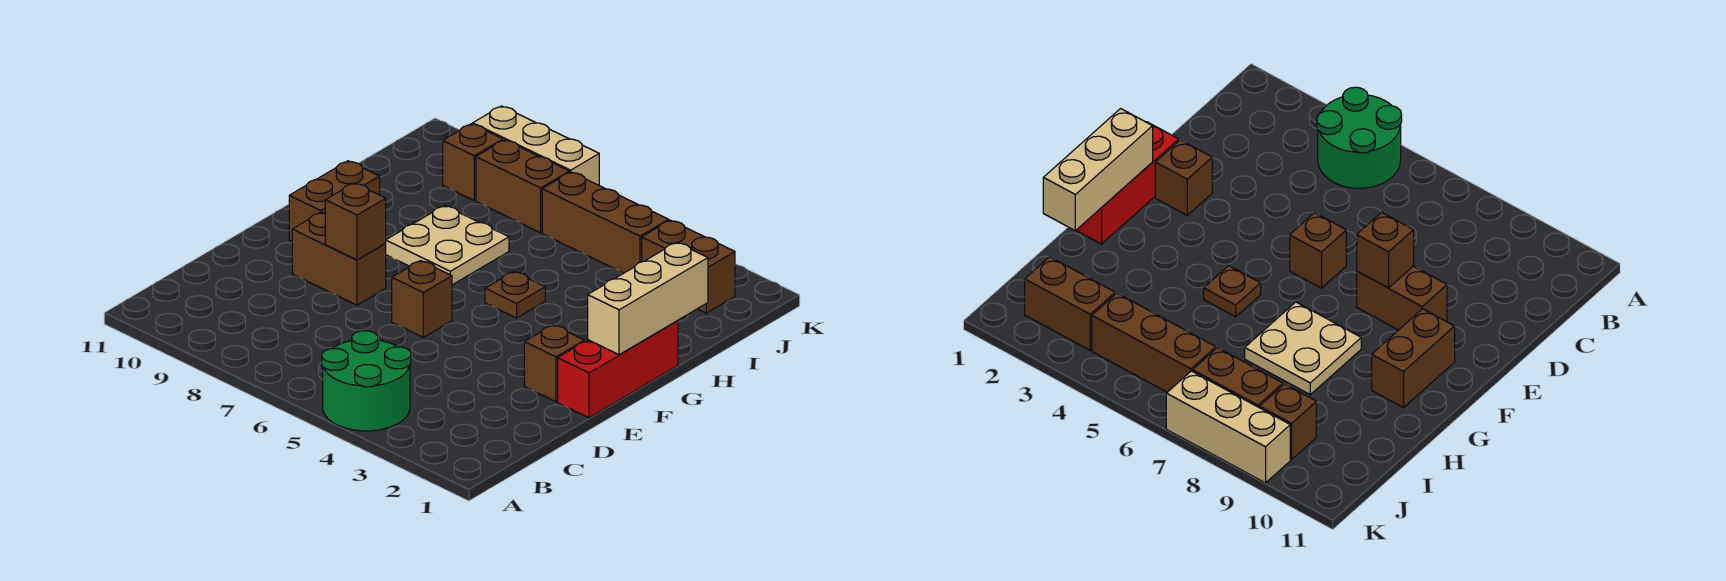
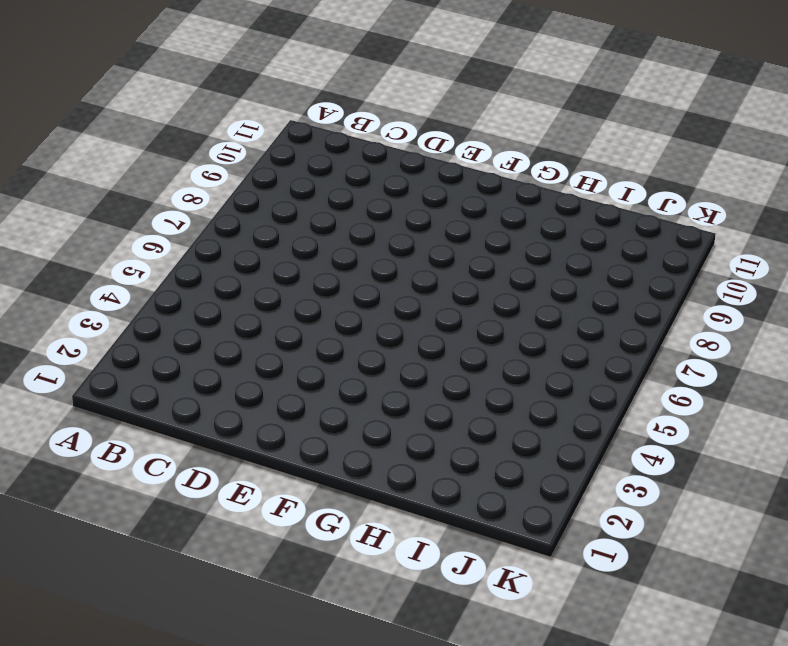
none -> green 2x2 round brick [322,331,411,431]
none -> red 1x3 brick [558,321,678,418]
none -> brown 1x1 brick [524,325,585,402]

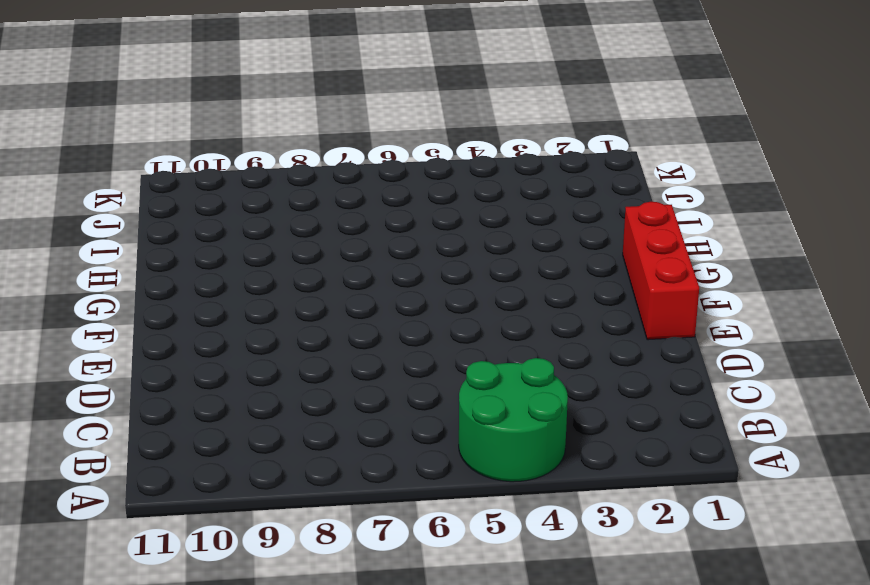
none -> brown 1x1 brick [524,325,585,402]
none -> brown 1x1 brick [392,261,452,337]
none -> brown 1x2 brick [292,212,386,305]

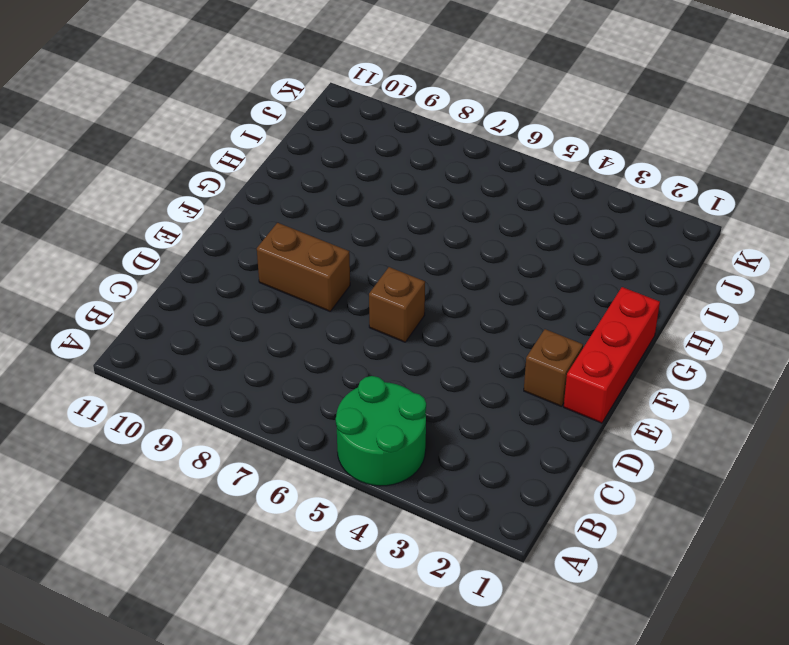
none -> brown 1x2 brick [289,161,380,241]
none -> brown 1x1 plate [485,272,545,318]
none -> tan 2x2 plate [385,206,509,285]

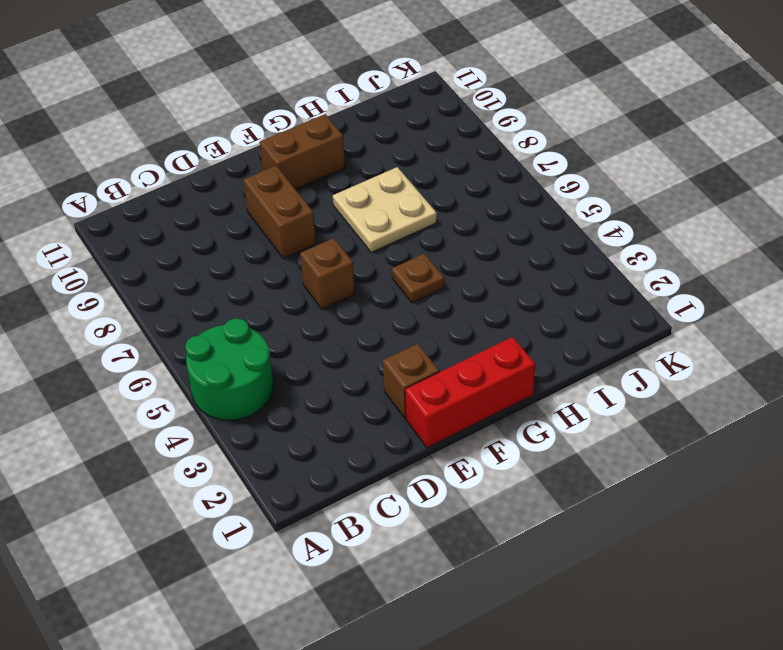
none -> brown 1x2 brick [642,220,735,313]
none -> brown 1x3 brick [542,172,669,273]
none -> brown 1x2 brick [476,140,569,233]

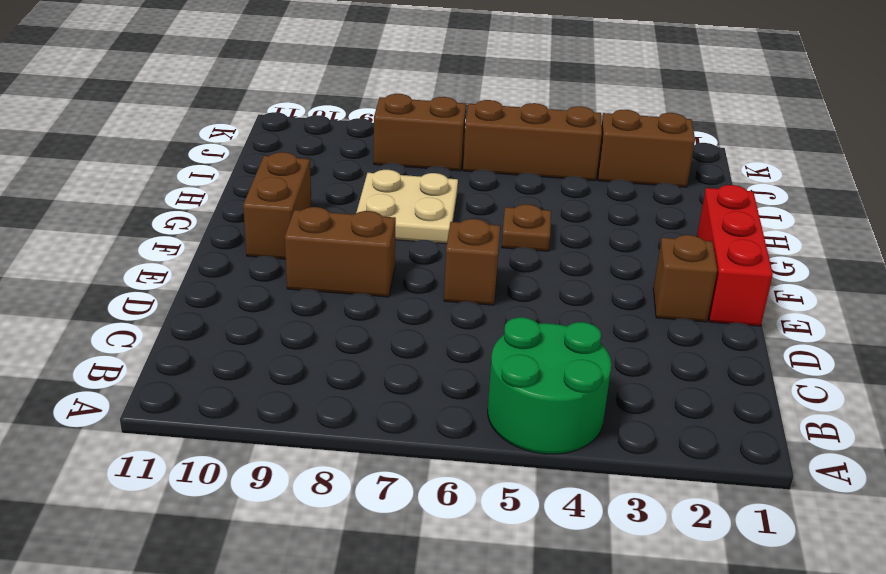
none -> brown 1x1 brick [443,124,503,200]
none -> tan 1x3 brick [473,106,599,185]
none -> brown 1x1 brick [325,183,386,260]

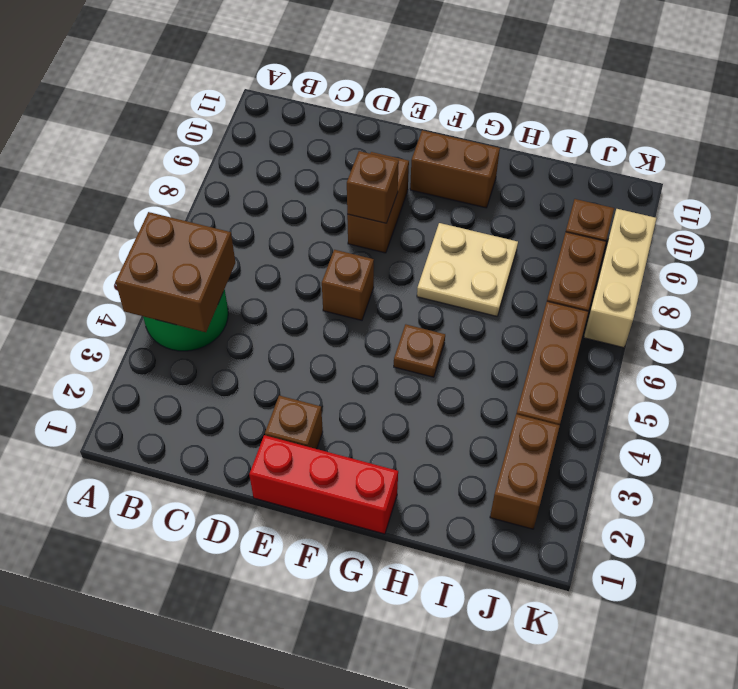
brown 2x2 brick [116,212,235,332] -> none
none -> tan 1x3 brick [588,242,708,355]

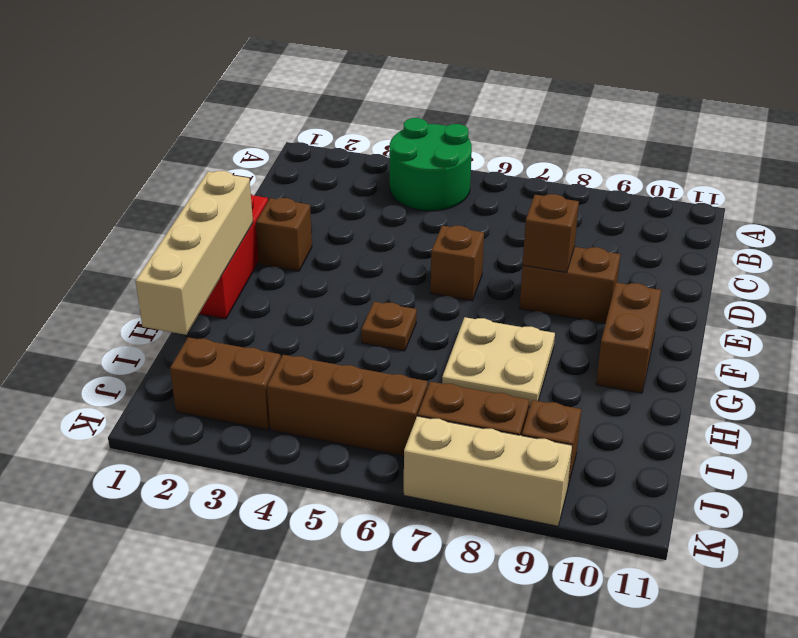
tan 1x4 brick [136,171,253,335] -> tan 1x3 brick [588,242,708,355]

